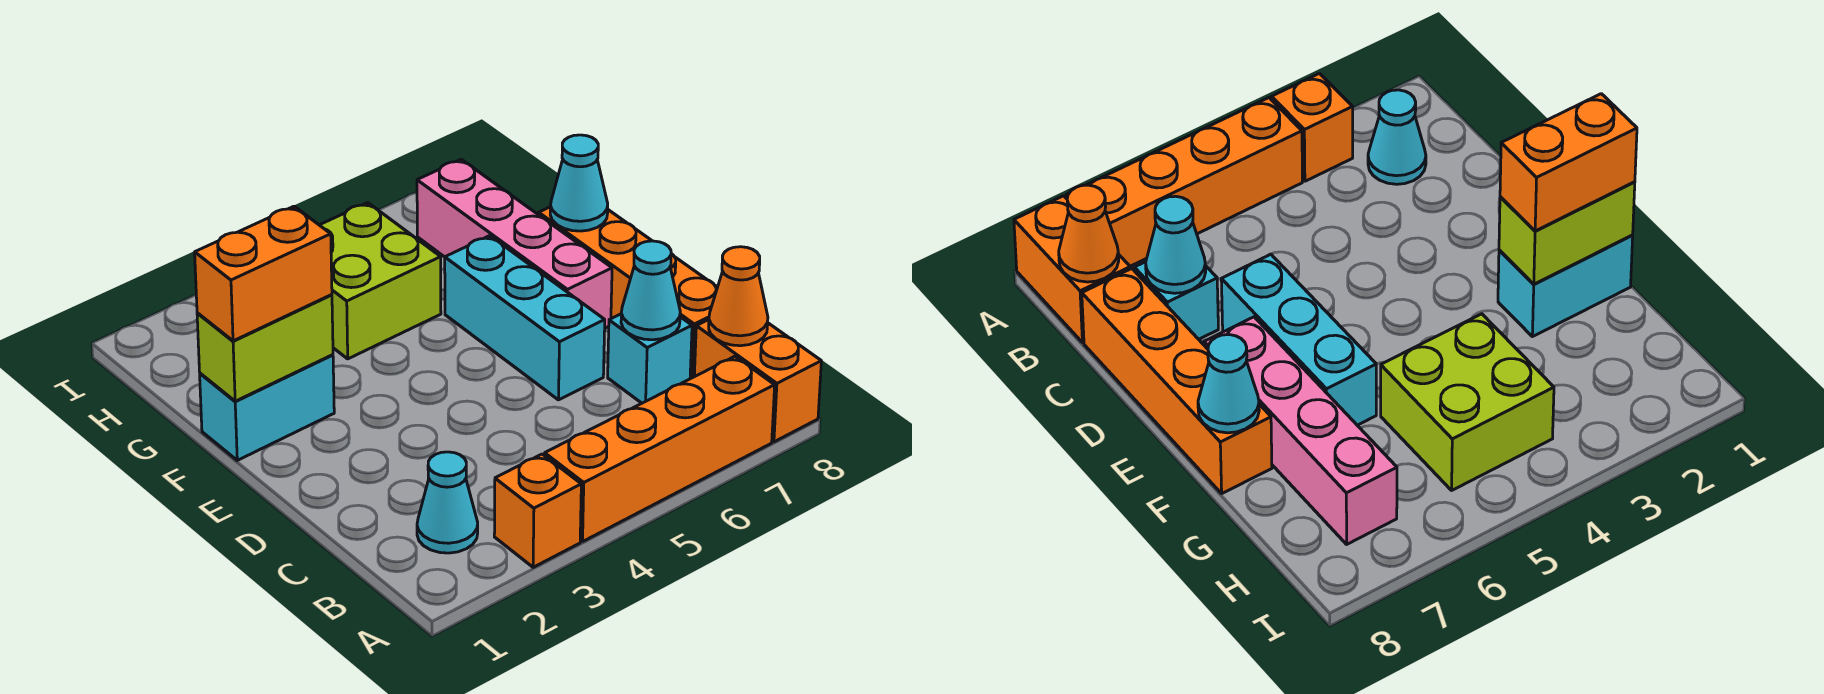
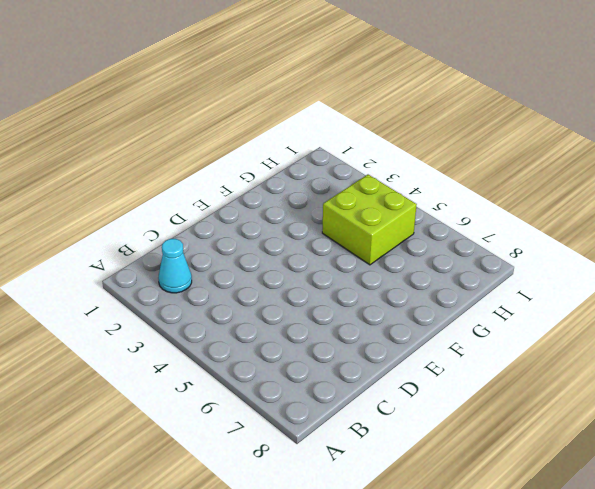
none -> orange 1x1 brick [494,454,581,567]
none -> orange 1x4 brick [545,356,775,541]
none -> orange 1x2 brick [694,320,821,442]

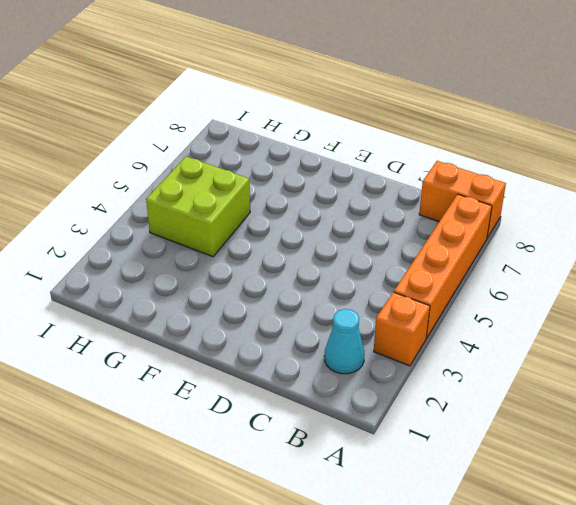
none -> cyan 1x1 brick [608,314,692,403]
none -> orange 1x4 brick [539,207,718,379]
none -> cyan 1x3 brick [445,236,605,400]

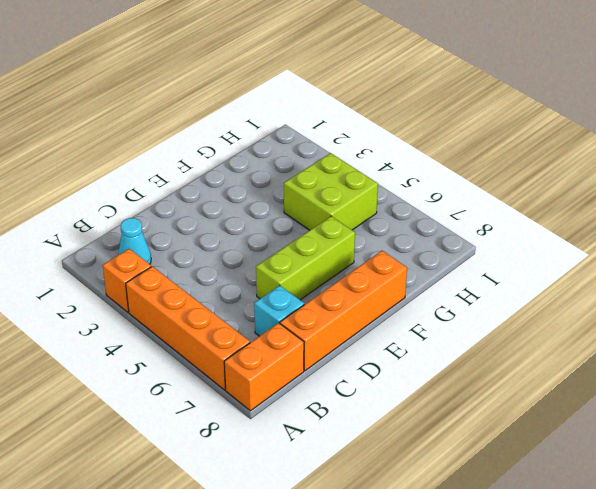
lime 1x3 brick [256,216,355,300] -> cyan 1x3 brick [445,236,605,400]
none -> pink 1x4 brick [417,159,612,328]
none -> cyan 1x2 brick [200,355,334,460]
none -> orange 1x1 cone [709,247,768,346]

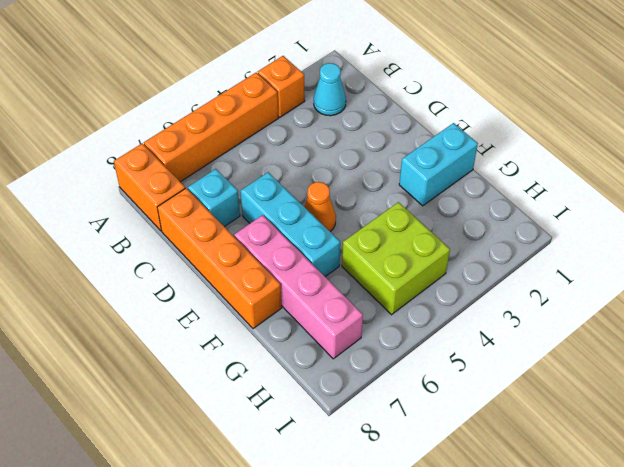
orange 1x1 cone [304,182,336,232] -> orange 1x1 cone moved to [709,247,768,346]
none -> cyan 1x1 cone [621,241,680,340]
none -> lime 1x2 brick [197,295,333,401]
none -> cyan 1x1 cone [550,135,608,231]

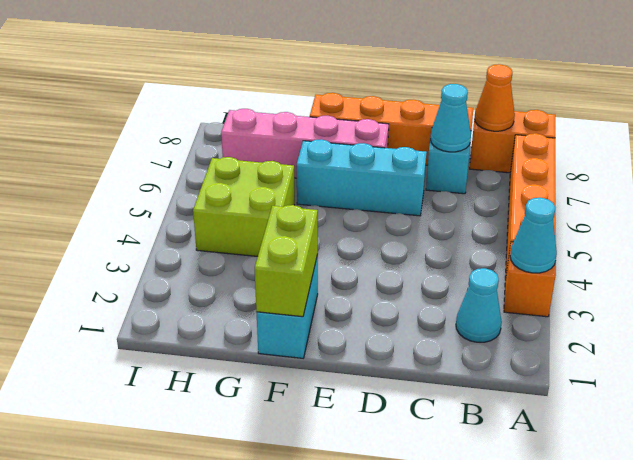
cyan 1x1 cone [510,198,557,273] -> cyan 1x1 cone moved to [550,135,608,231]
none -> orange 1x2 brick [195,206,332,341]

